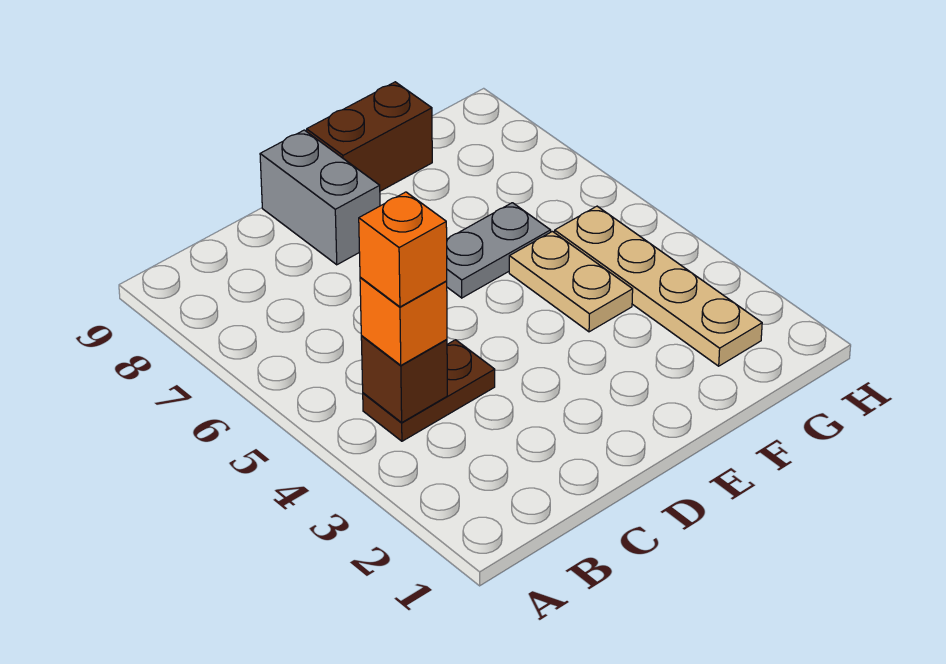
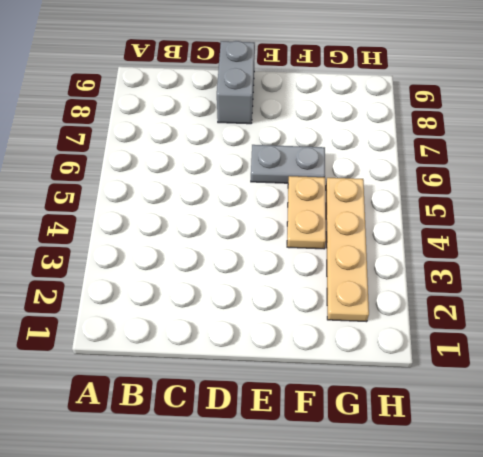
none -> brown 1x2 plate [363,340,495,441]
none -> brown 1x2 brick [307,82,432,191]

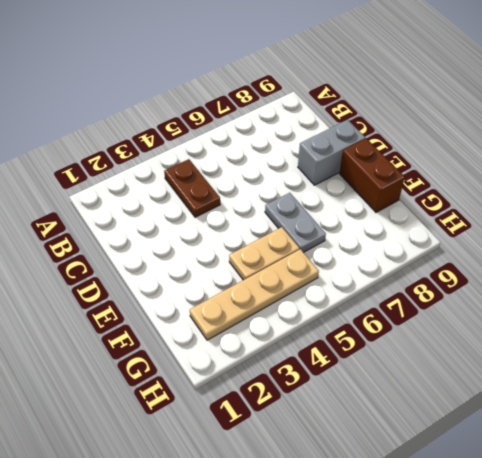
none -> brown 1x1 brick [361,336,447,422]
none -> orange 1x1 brick [360,277,447,365]

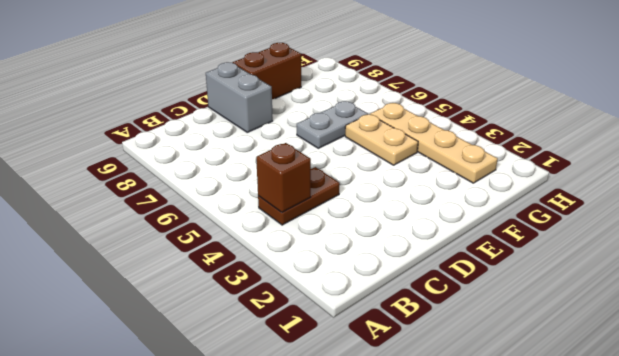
none -> orange 1x1 brick [360,277,447,365]
none -> orange 1x1 brick [359,192,447,307]

